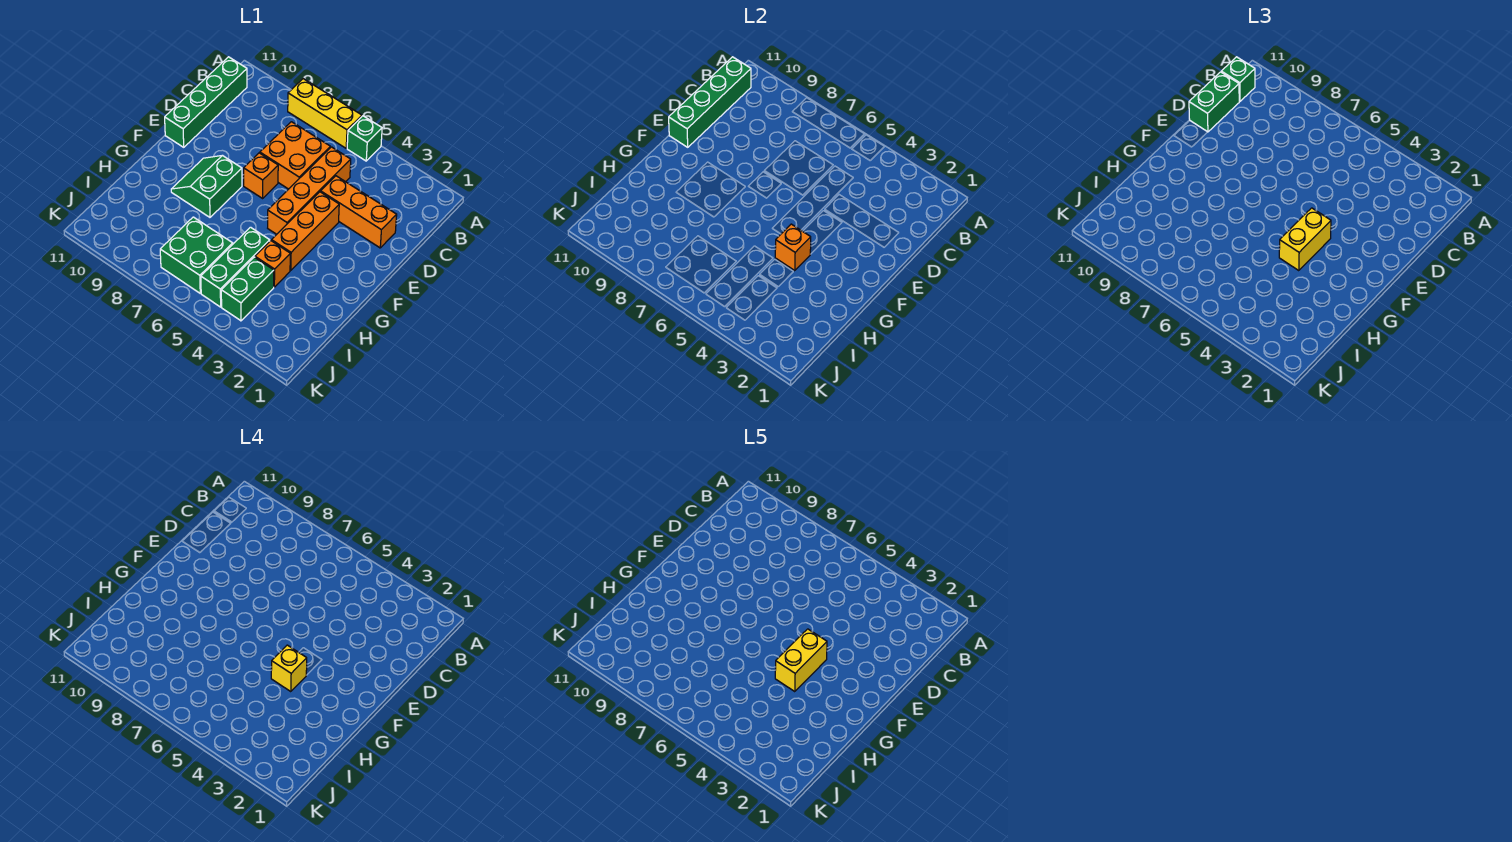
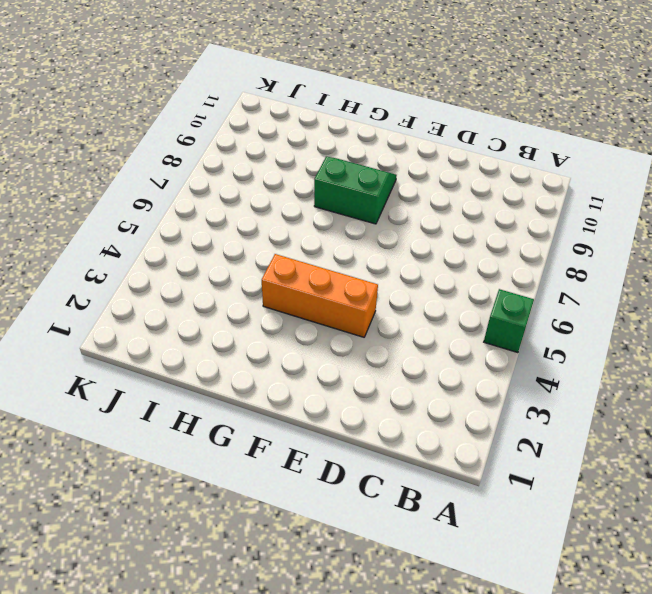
none -> yellow 1x3 brick [288,79,362,148]
none -> green 1x4 brick [165,57,247,147]
none -> orange 1x4 brick [268,147,351,234]

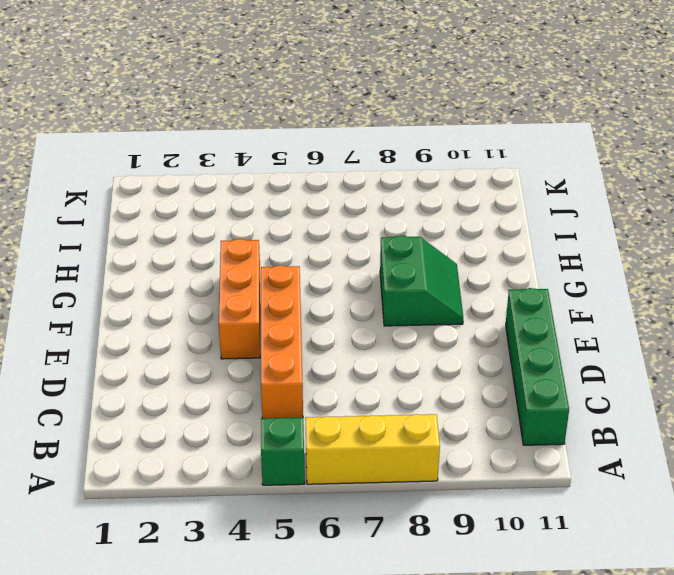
none -> orange 2x2 brick [260,122,330,189]
none -> orange 1x3 brick [321,176,397,248]
none -> orange 1x1 brick [244,153,278,198]

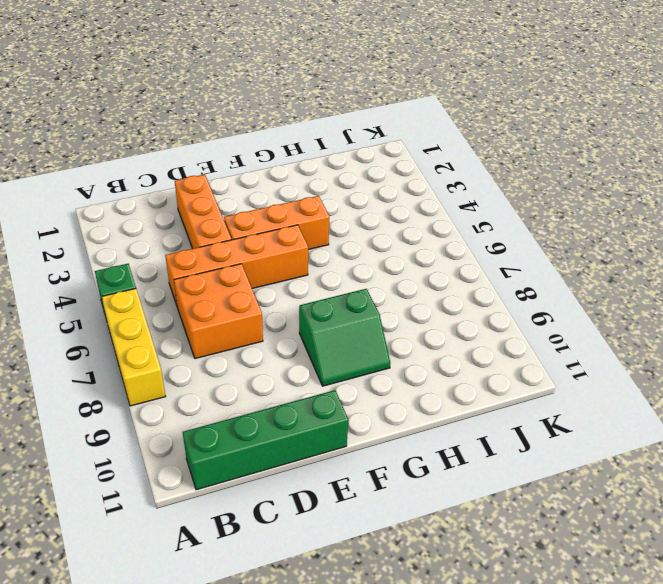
none -> orange 1x1 brick [244,153,278,198]
none -> orange 1x1 brick [255,241,290,287]
none -> green 1x3 brick [201,227,270,307]

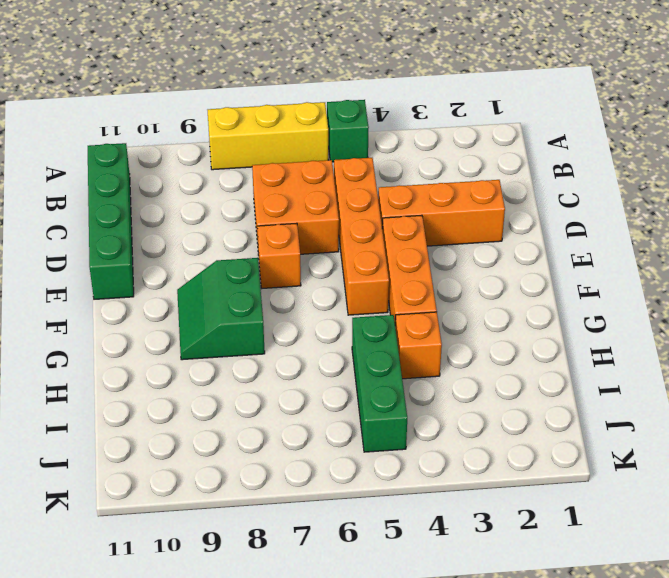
none -> green 1x2 brick [221,257,274,321]
none -> green 2x2 brick [160,217,233,293]
none -> green 1x4 brick [669,57,751,147]

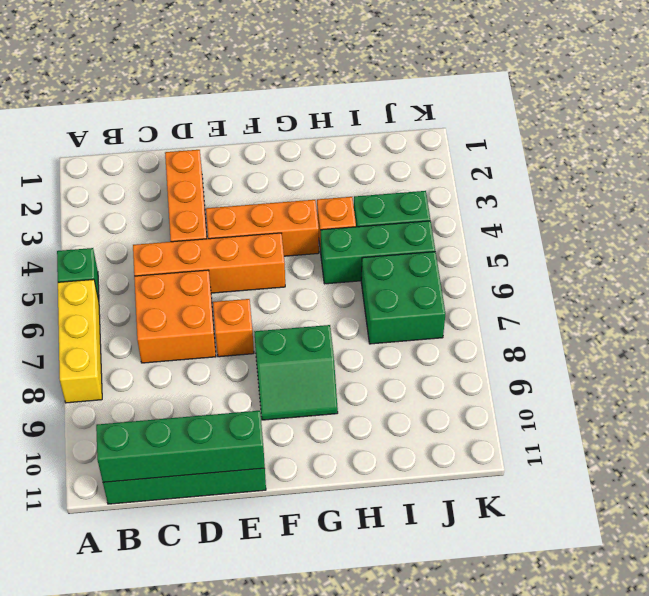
none -> orange 1x1 brick [775,224,811,271]
none -> green 1x1 brick [1221,57,1255,102]
none -> green 1x2 brick [1189,72,1239,132]

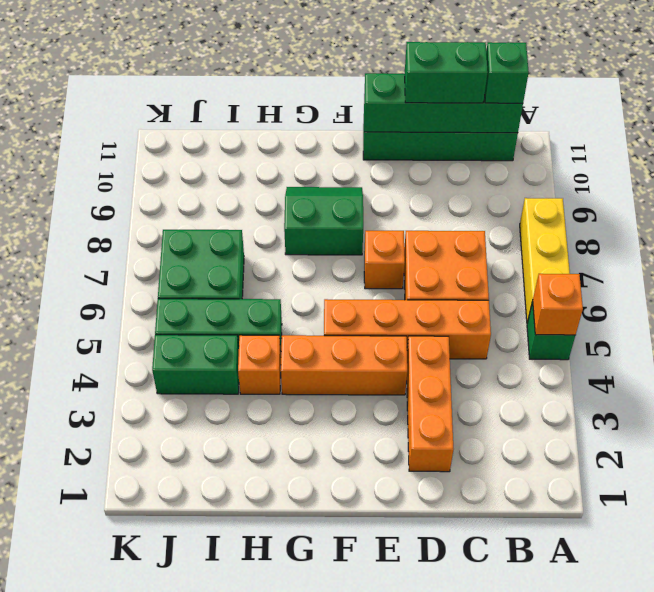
orange 1x1 brick [533,274,583,335] -> orange 1x1 brick moved to [775,224,811,271]
none -> yellow 1x2 brick [1279,208,1331,271]
none -> yellow 1x1 brick [271,645,307,692]
none -> yellow 1x2 brick [775,629,827,692]

